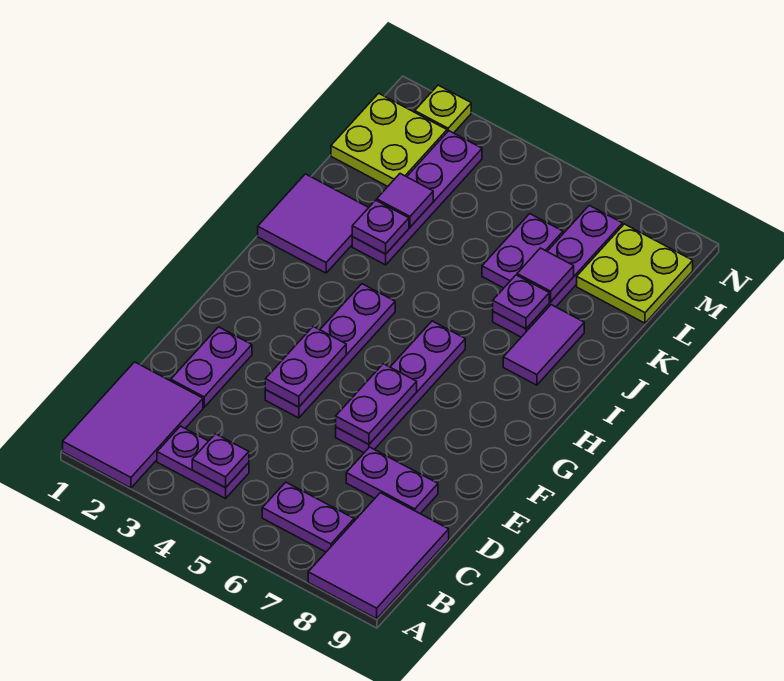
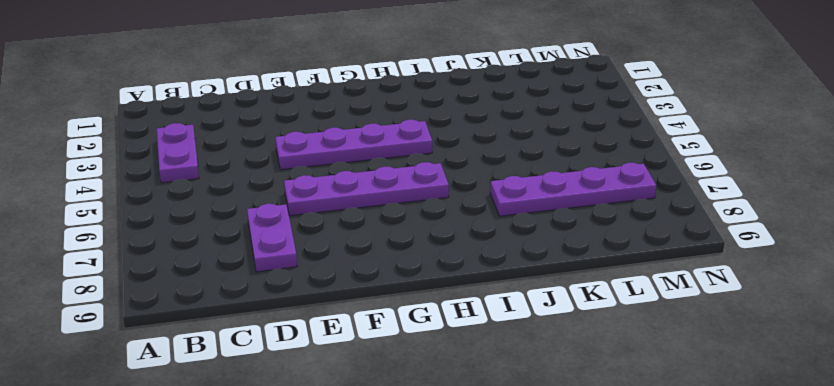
none -> purple 2x3 tile [63,362,203,488]
none -> purple 2x3 tile [308,493,449,619]
none -> purple 1x2 plate [262,482,354,552]

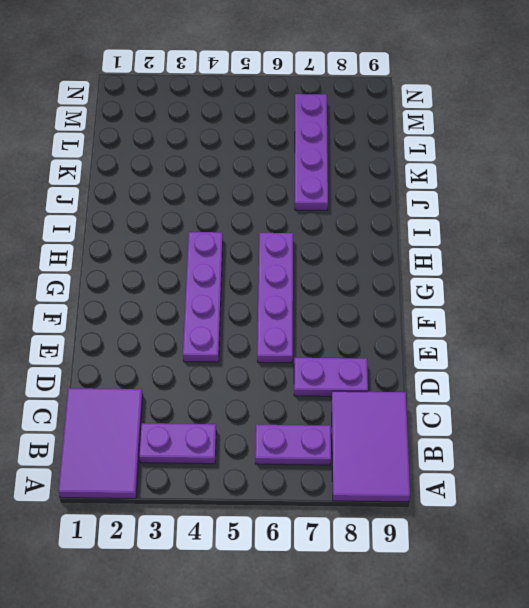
none -> purple 1x2 plate [171,327,252,407]
none -> purple 2x2 tile [258,174,369,273]
none -> purple 1x2 tile [503,305,584,385]

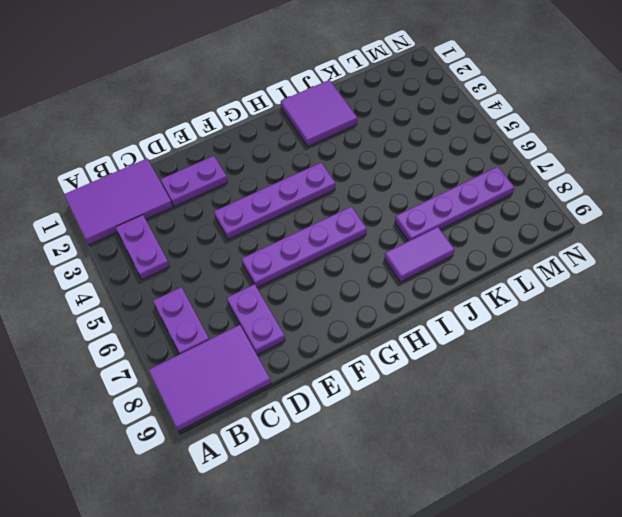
none -> purple 1x4 plate [352,131,482,265]
none -> purple 1x2 plate [482,214,563,288]
none -> lime 2x2 plate [331,93,447,186]

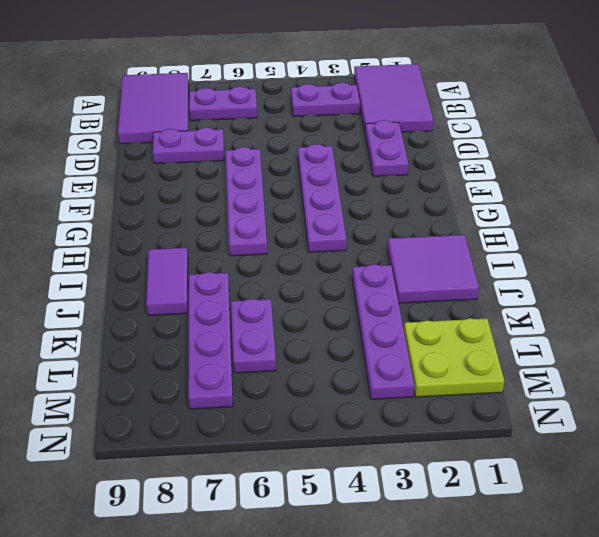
none -> lime 2x2 plate [577,224,693,323]
none -> lime 1x1 plate [415,85,471,133]
none -> purple 1x1 plate [192,434,249,488]

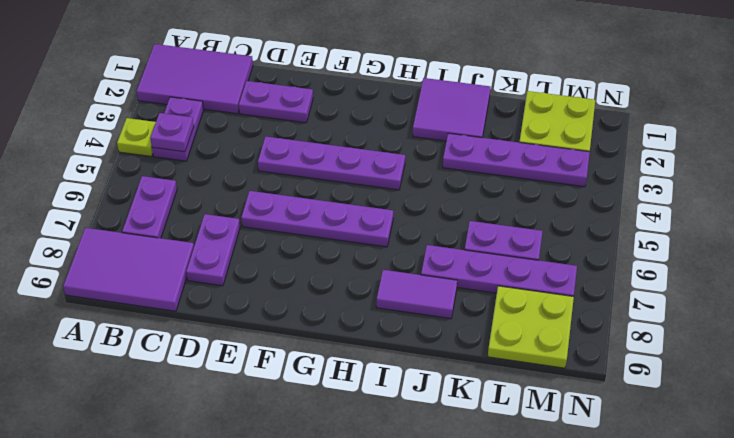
lime 1x1 plate [117,118,156,157] -> lime 1x1 plate moved to [415,85,471,133]
none -> purple 1x2 plate [265,327,346,407]
none -> purple 1x2 plate [336,364,417,444]
none -> purple 1x1 plate [352,200,409,254]

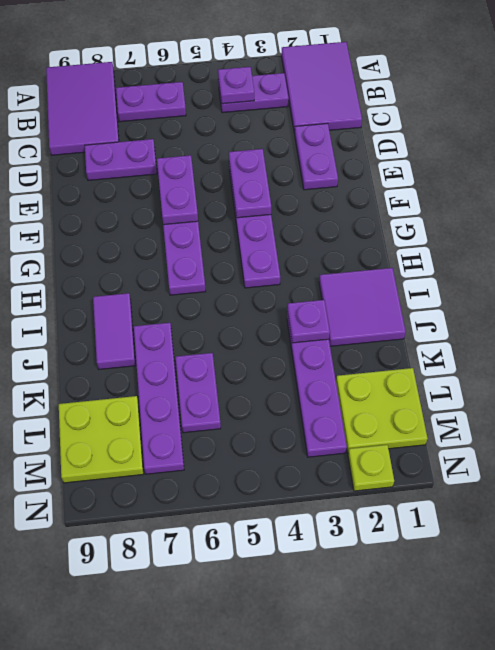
none -> purple 1x1 plate [493,275,549,329]
none -> purple 1x1 tile [377,174,433,227]
none -> purple 1x1 tile [517,248,574,302]

